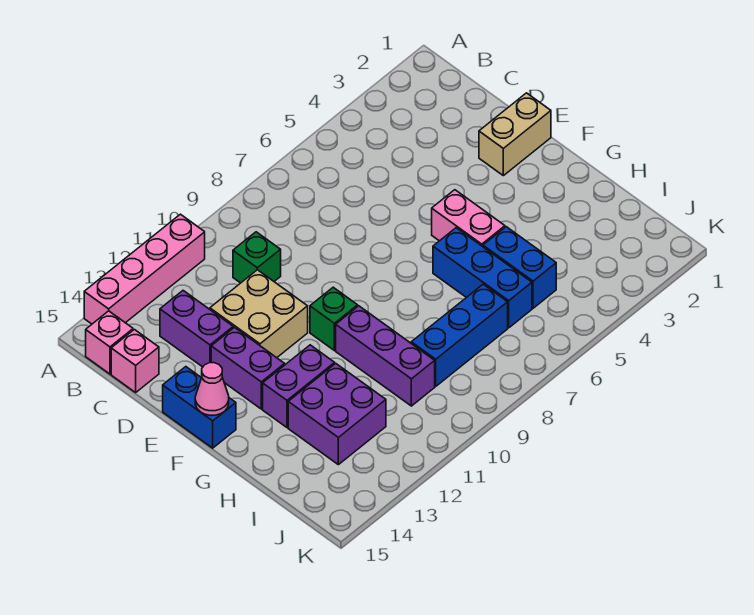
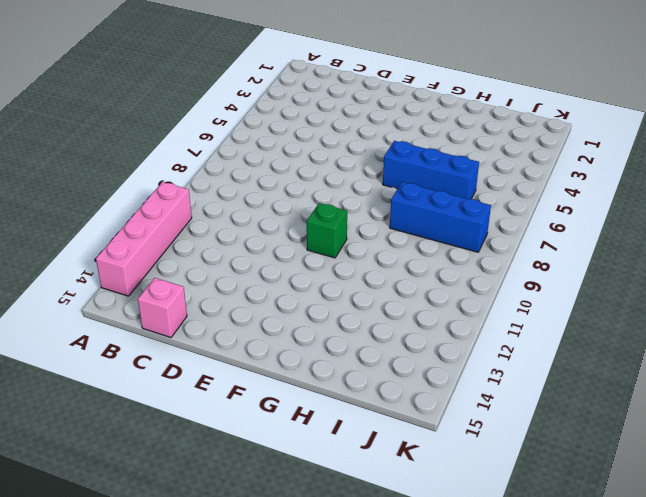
blue 1x3 brick [390,182,491,252] -> blue 1x3 brick turned to [411,284,508,386]
none -> pink 1x1 brick [86,311,133,374]
none -> green 1x1 brick [233,232,281,283]
none -> purple 1x2 brick [160,291,233,367]

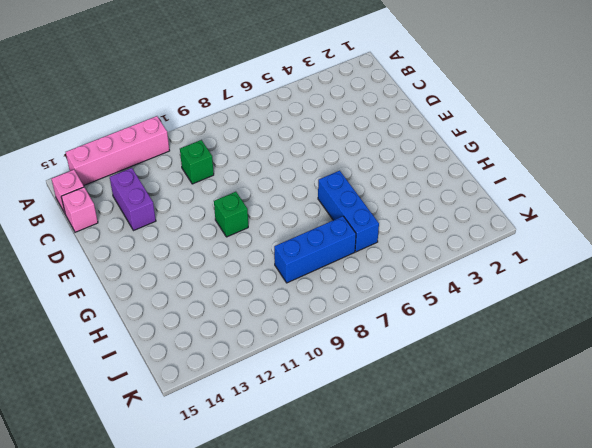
none -> tan 2x2 brick [210,270,308,358]
none -> tan 1x2 brick [479,93,551,176]
none -> purple 1x2 brick [211,328,285,409]

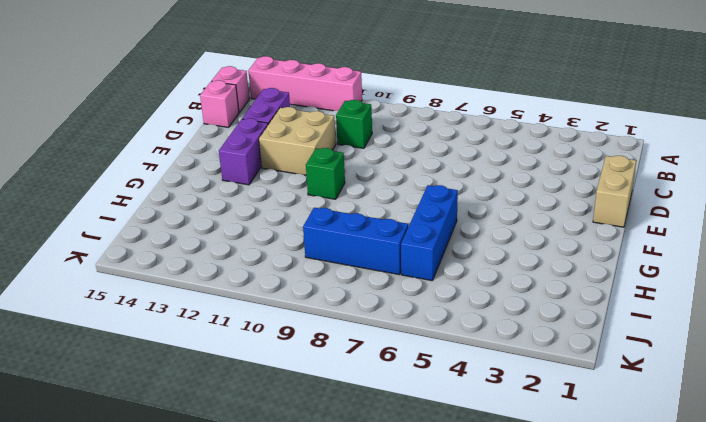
tan 1x2 brick [593,156,636,227] -> tan 1x2 brick turned to [479,93,551,176]
none -> blue 1x2 brick [163,367,236,448]
none -> pink 1x2 brick [432,190,505,247]
none -> purple 1x3 brick [336,306,435,406]

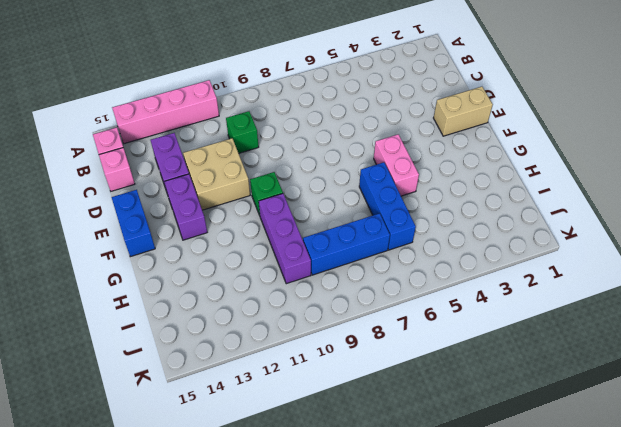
none -> purple 1x2 brick [263,345,335,427]
none -> blue 1x2 brick [483,227,556,308]
none -> purple 2x2 brick [288,364,386,465]

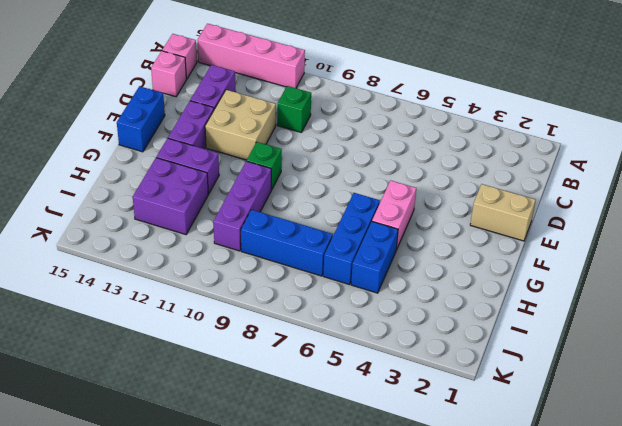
none -> pink 1x1 cone [195,363,229,415]

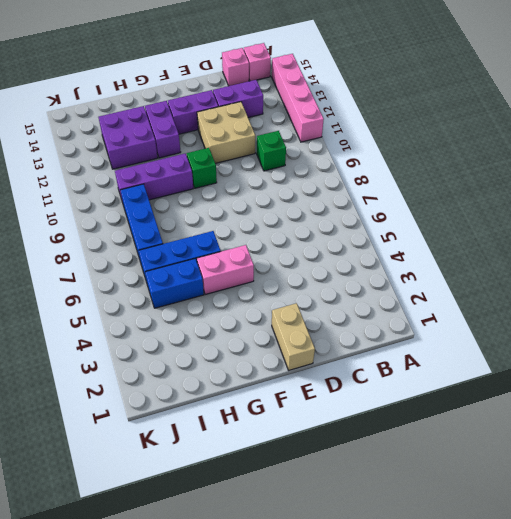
none -> blue 1x2 brick [163,367,236,448]
none -> pink 1x1 cone [195,363,229,415]

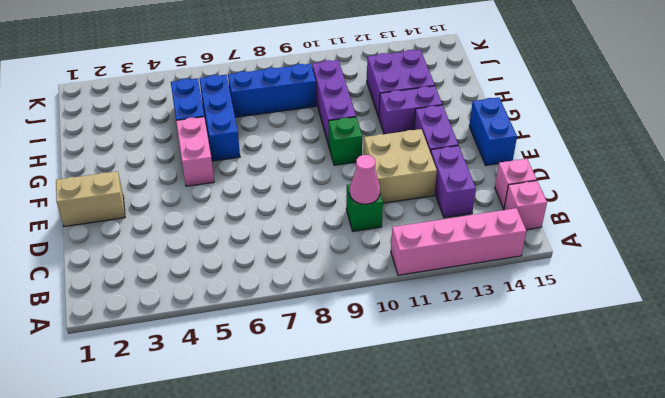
pink 1x1 cone [350,155,380,204] -> pink 1x1 cone moved to [195,363,229,415]

